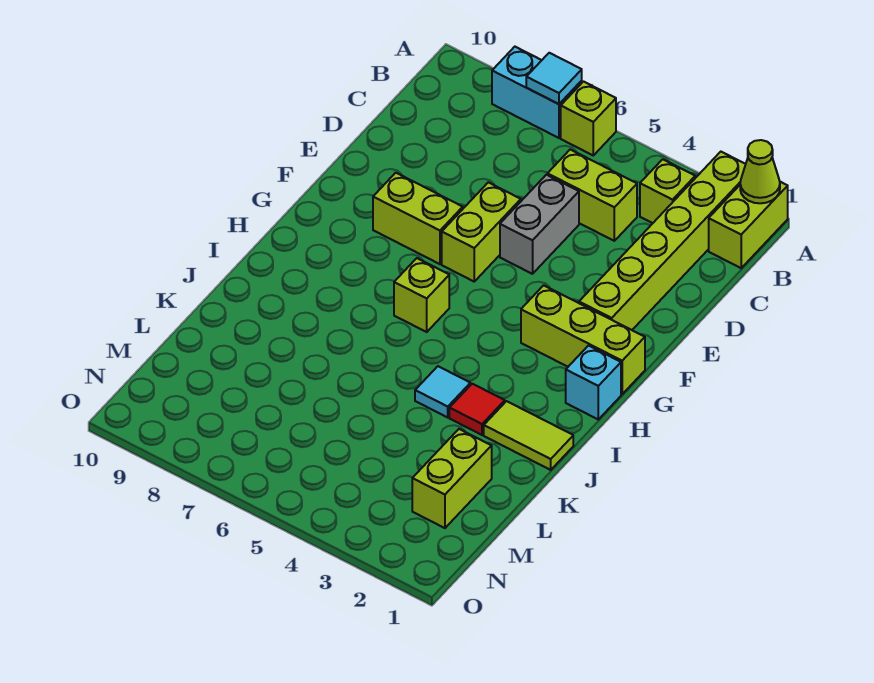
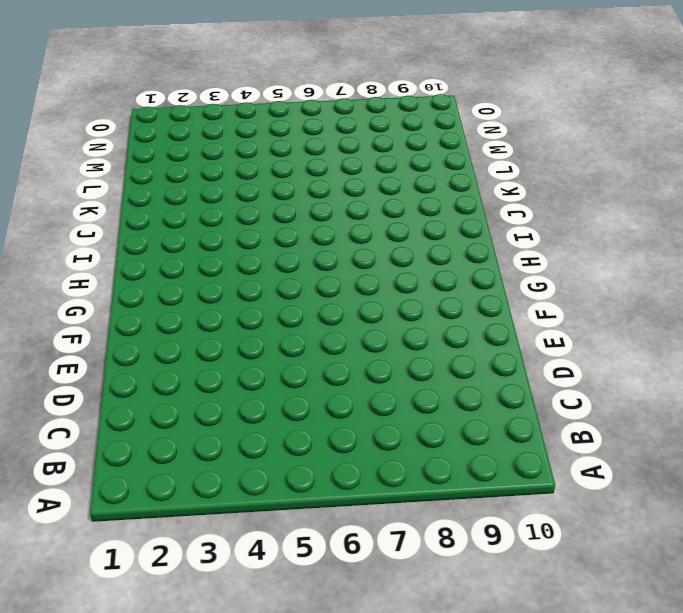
none -> lime 1x2 brick [709,182,788,268]
none -> lime 1x6 brick [579,152,746,330]
none -> lime 1x1 brick [561,82,616,155]

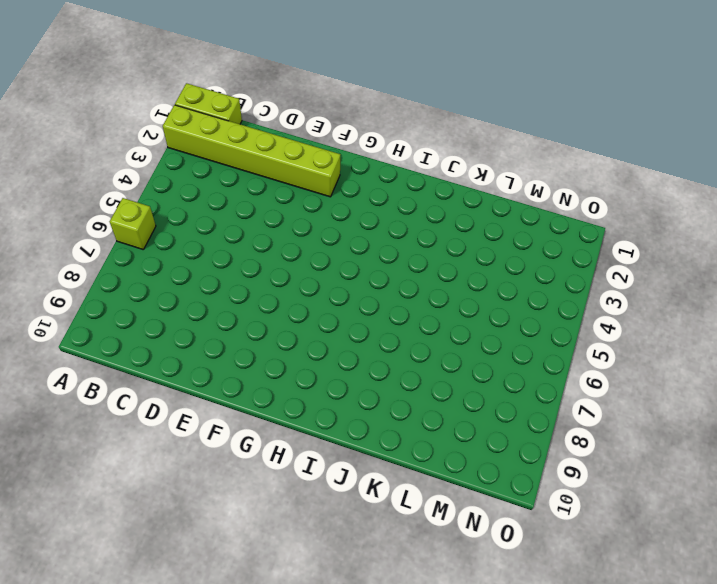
none -> cyan 1x2 brick [492,47,582,138]
none -> lime 1x1 brick [640,159,695,223]
none -> lime 1x2 brick [547,150,637,241]

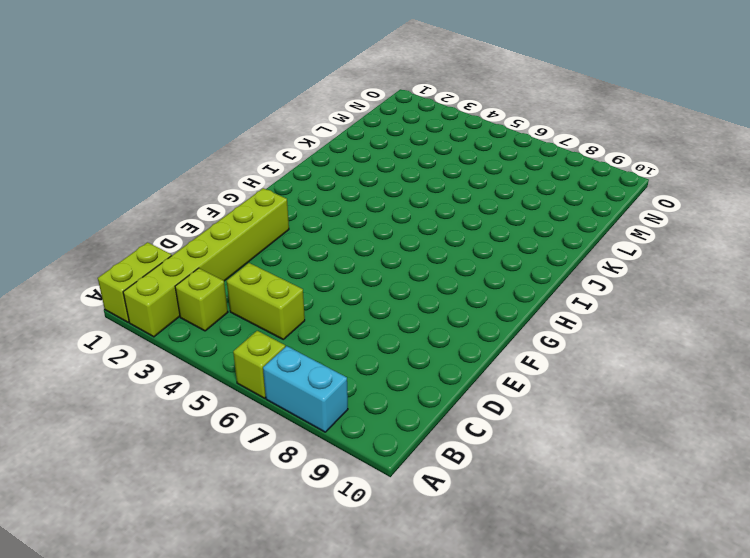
none -> grey 1x2 brick [500,175,579,274]
none -> lime 1x2 brick [442,182,521,281]
none -> lime 1x2 brick [373,173,463,264]

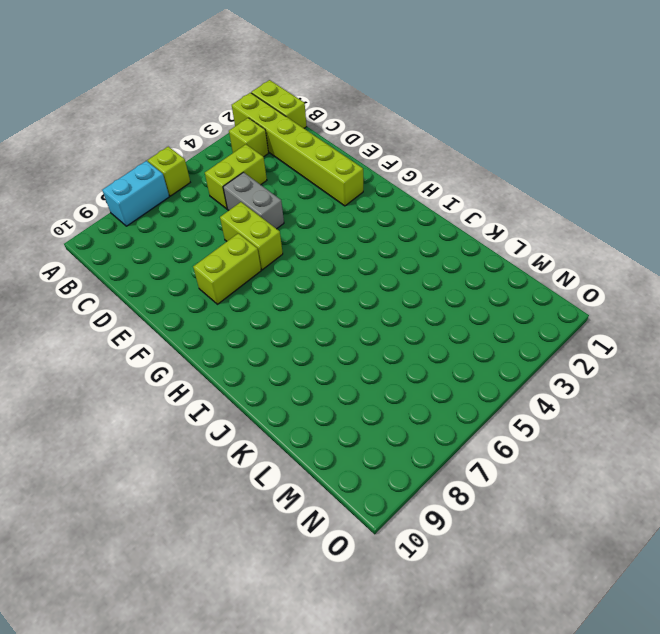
none -> lime 1x3 brick [521,285,645,394]
none -> cyan 1x1 brick [566,346,621,419]
none -> lime 1x1 brick [394,258,449,332]

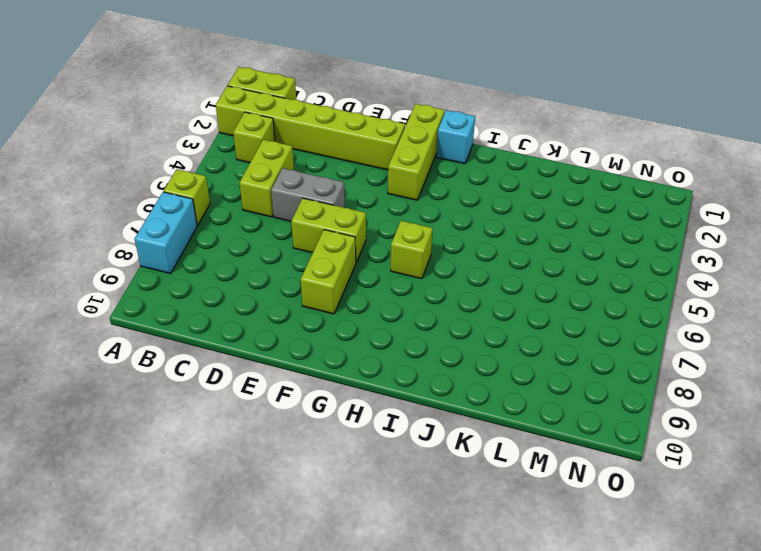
none -> lime 1x2 tile [484,401,573,470]
none -> red 1x1 tile [449,384,505,435]
none -> cyan 1x1 tile [415,366,470,417]

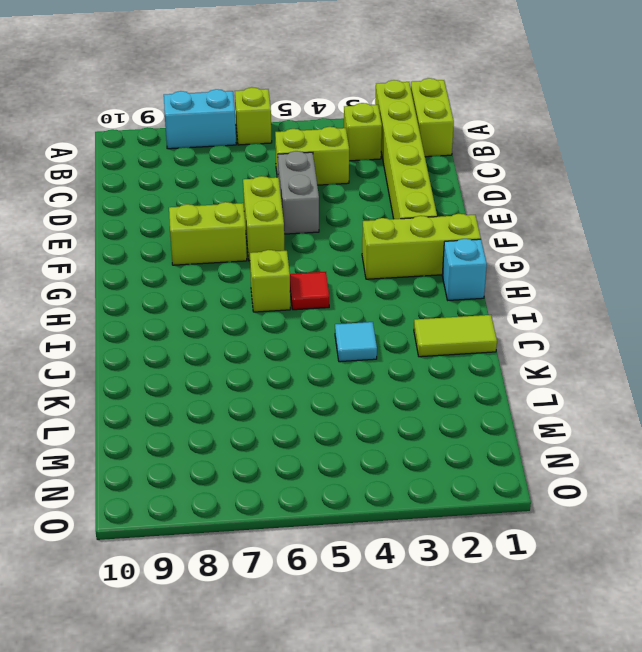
red 1x1 tile [290,272,329,310] -> red 1x1 tile moved to [449,384,505,435]
none -> lime 1x2 brick [412,429,492,528]
none -> lime 1x1 cone [740,140,780,203]
none -> cyan 1x1 tile [526,53,582,104]

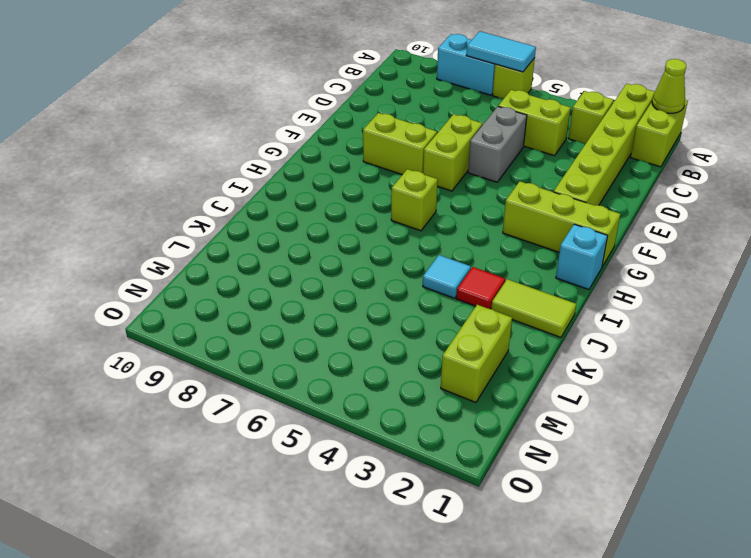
cyan 1x2 tile [466,31,536,72] -> cyan 1x1 tile [526,53,582,104]

